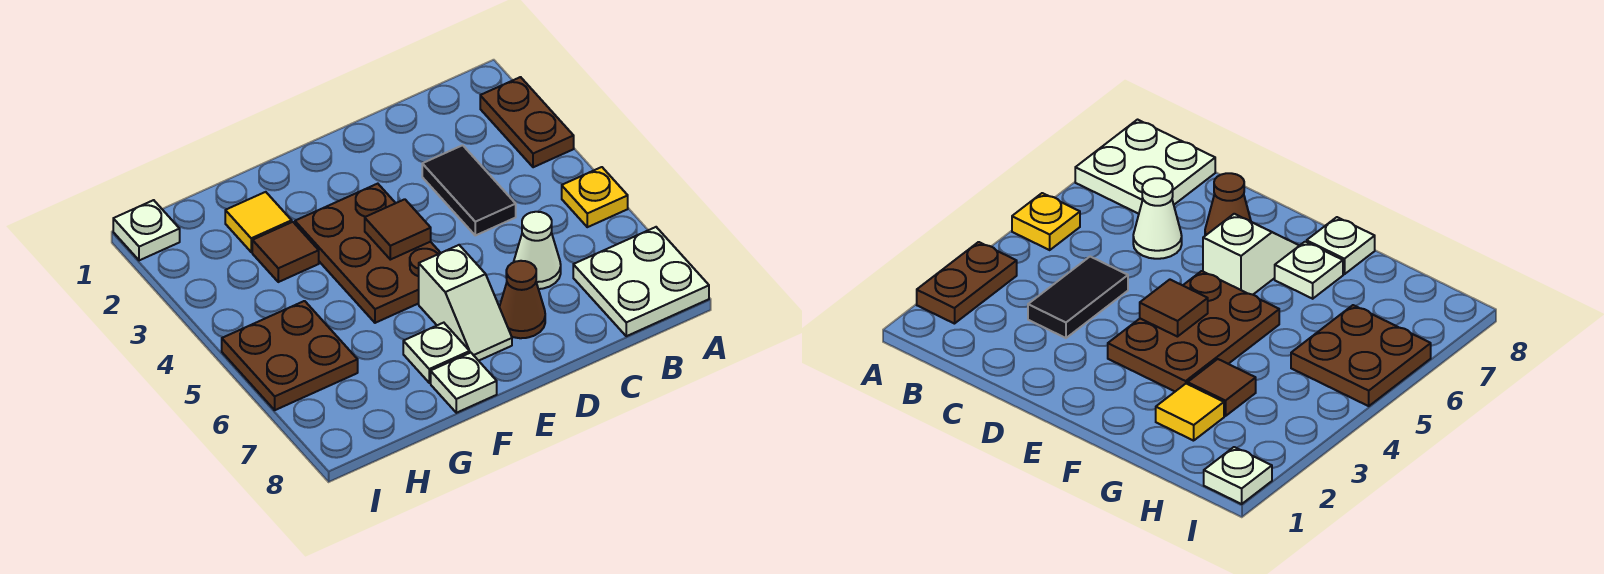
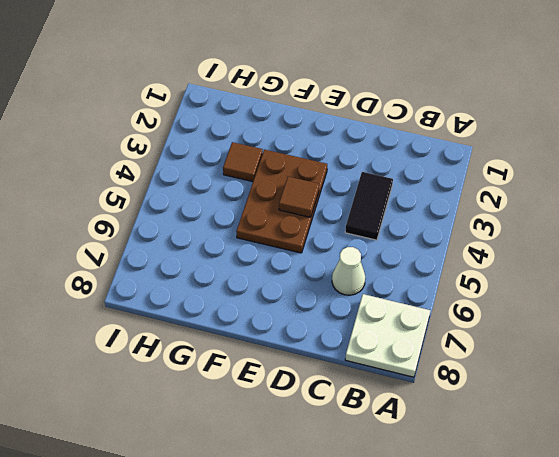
none -> brown 1x2 plate [480,77,574,167]
none -> yellow 1x1 plate [562,167,628,227]
none -> brown 1x1 cone [500,261,545,338]

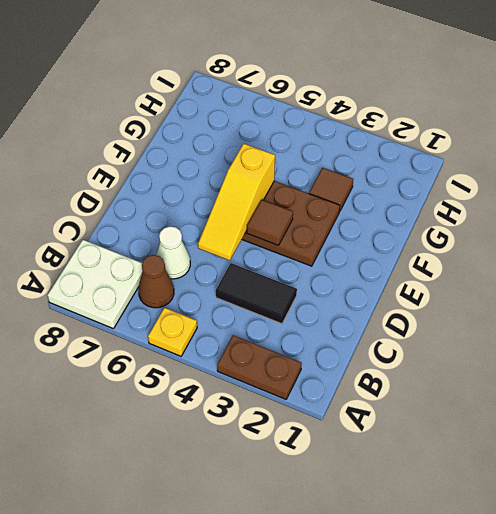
brown 1x1 cone [138,255,174,308] -> brown 1x1 cone moved to [500,261,545,338]
yellow 1x3 slope [198,144,275,261] -> none
none -> white 1x2 slope [419,245,512,361]
none -> white 1x1 plate [403,323,470,383]
none -> white 1x1 plate [431,353,497,413]

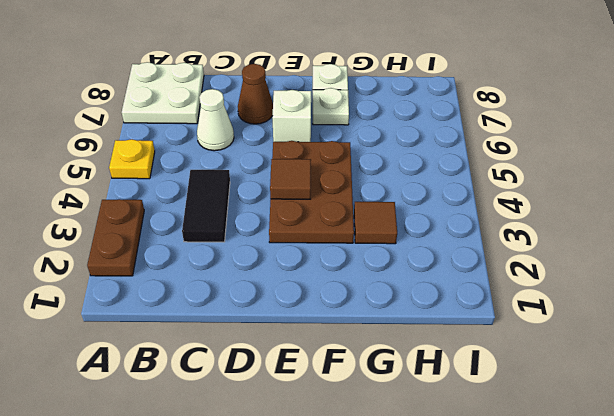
none -> yellow 1x1 tile [225,192,292,252]
none -> brown 2x2 plate [222,301,358,410]
none -> white 1x1 plate [113,200,180,260]

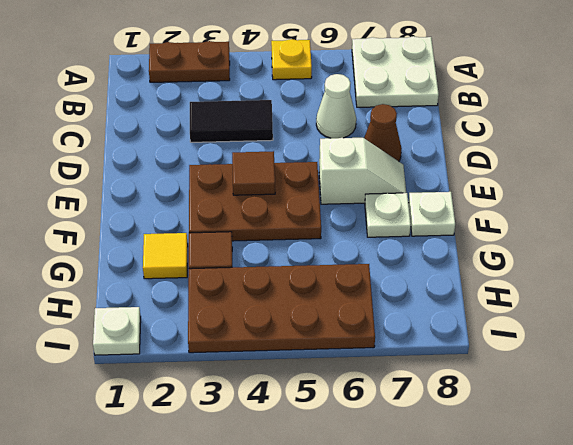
brown 2x4 plate [188,264,375,353] -> brown 2x2 plate [222,301,358,410]

